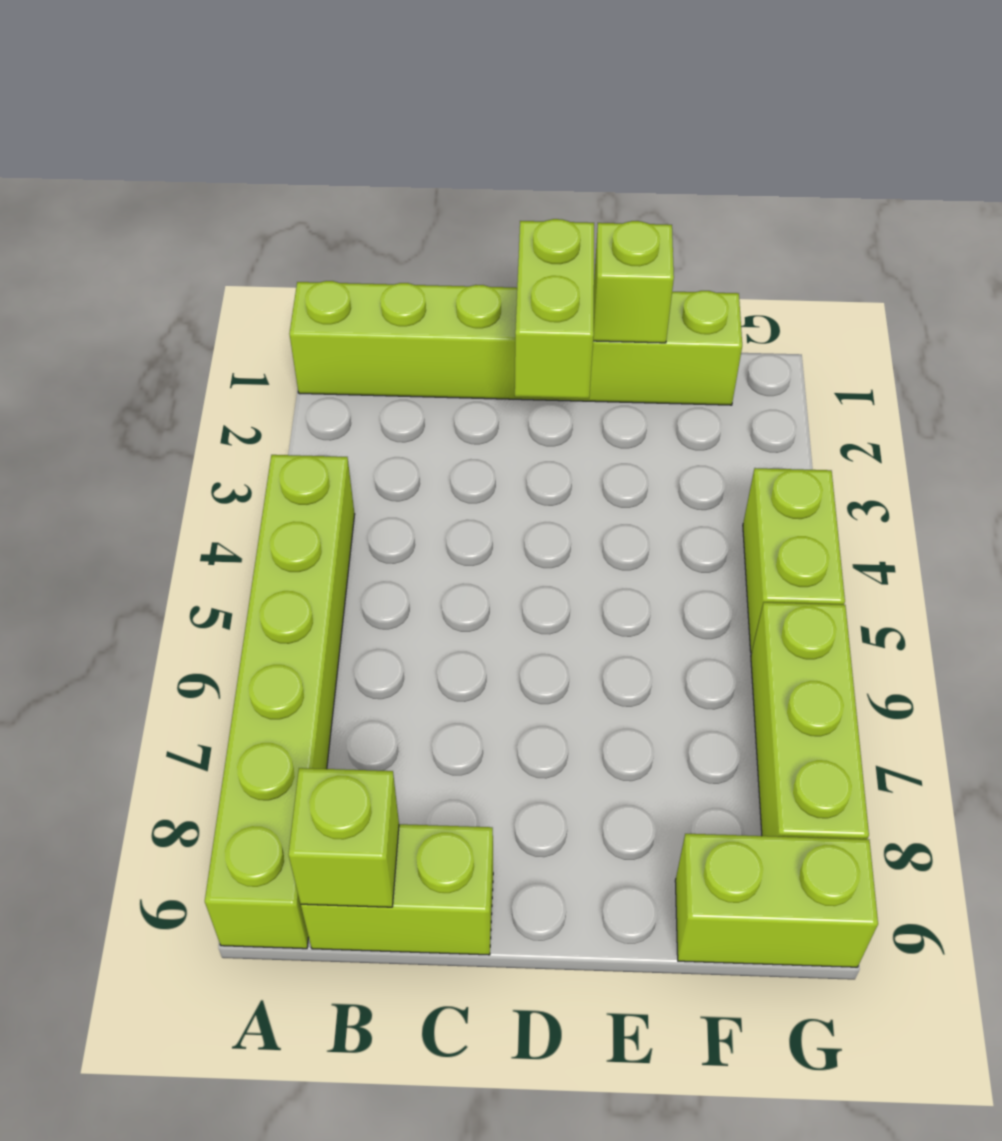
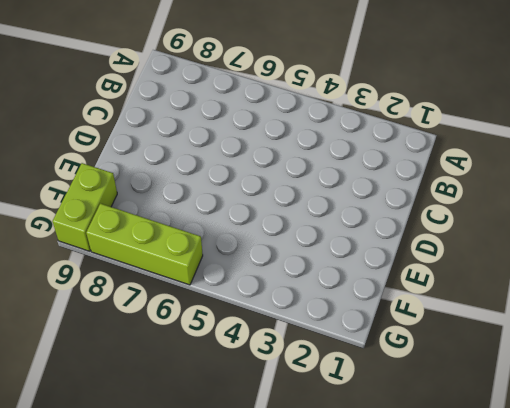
none -> lime 1x6 brick [289,281,742,405]
none -> lime 1x6 brick [205,455,355,949]

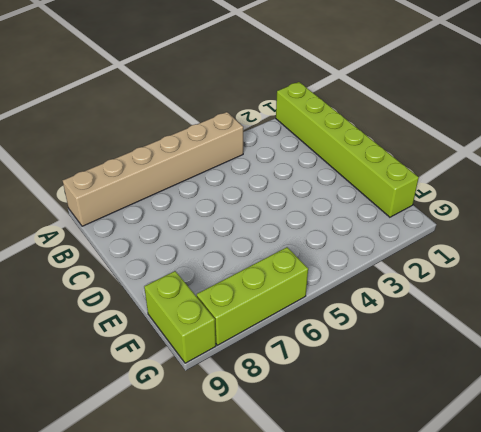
tan 1x6 brick [63,112,243,226] -> lime 1x6 brick [205,455,355,949]
none -> lime 1x2 brick [301,824,493,955]
none -> lime 1x2 brick [743,468,845,653]

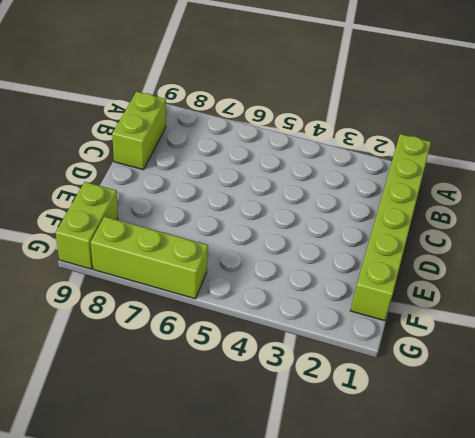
none -> lime 1x6 brick [205,455,355,949]
none -> lime 1x2 brick [743,468,845,653]

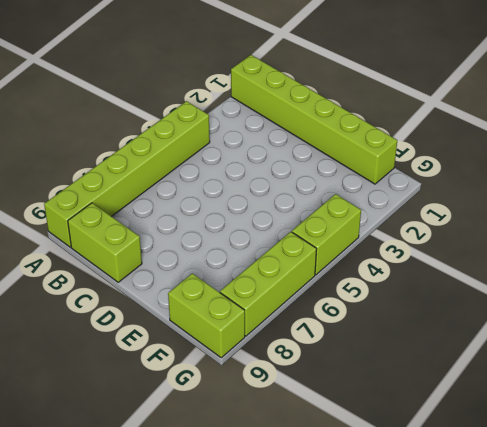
none -> lime 1x1 brick [288,768,399,907]
none -> lime 1x2 brick [515,219,594,399]

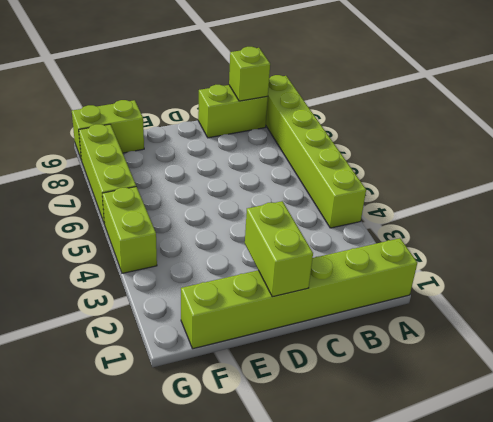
none -> lime 1x1 brick [593,221,674,343]

